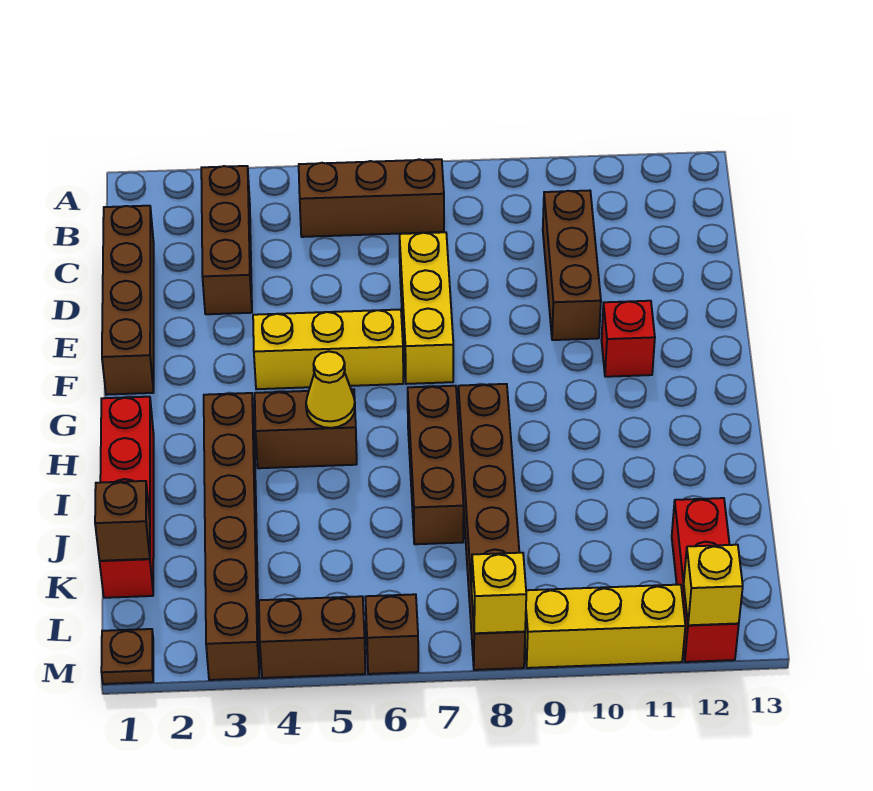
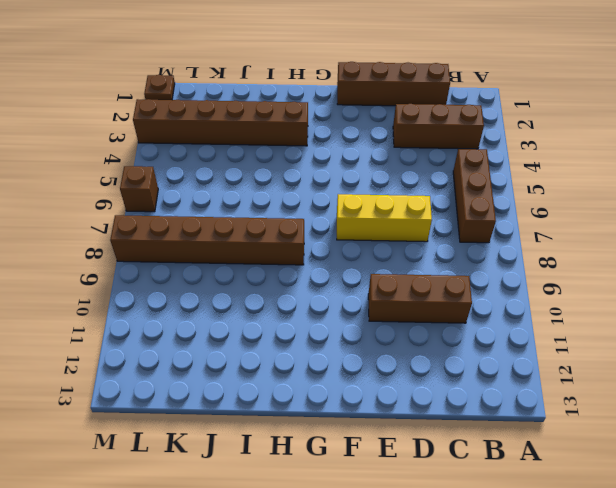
none -> yellow 1x3 brick [253,309,403,389]
none -> red 1x1 brick [602,301,655,377]
none -> red 1x4 brick [100,397,154,598]

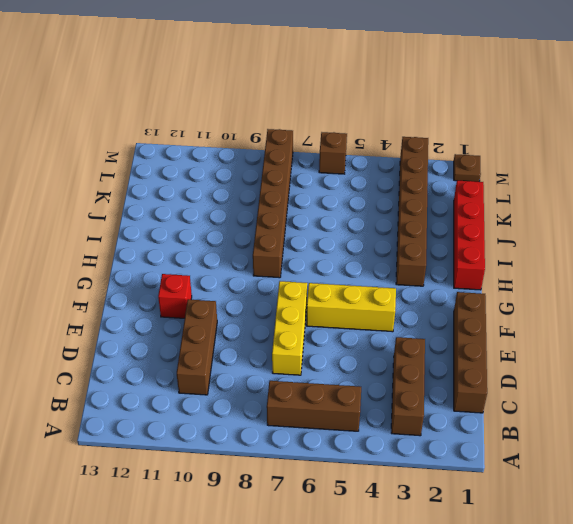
none -> brown 1x2 brick [255,389,357,468]
none -> brown 1x3 brick [408,386,464,544]
none -> red 1x3 brick [672,498,739,662]

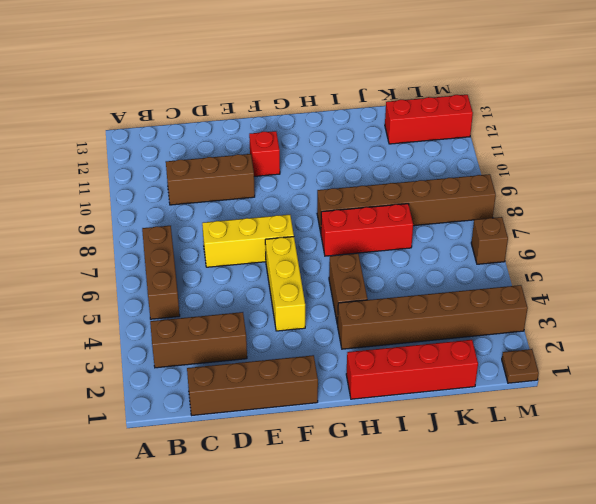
red 1x3 brick [321,204,413,256] -> brown 1x3 brick [408,386,464,544]
none -> brown 1x2 brick [259,596,365,678]
none -> yellow 1x3 brick [525,585,685,668]
none -> yellow 1x1 cone [306,351,355,428]

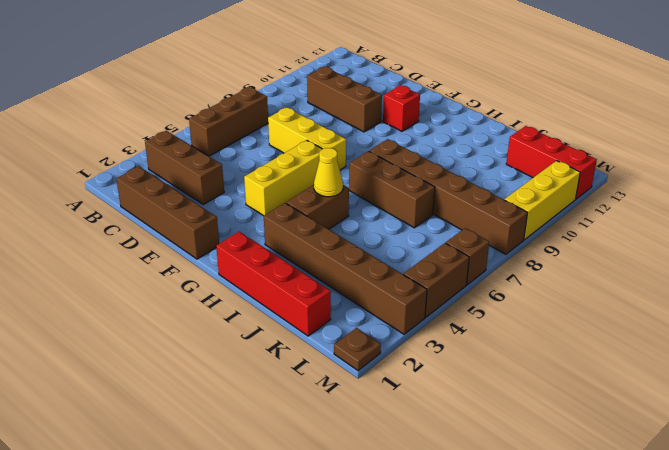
none -> brown 1x1 brick [95,481,150,561]
none -> yellow 1x1 brick [472,553,526,633]
none -> yellow 1x1 brick [684,545,743,625]

